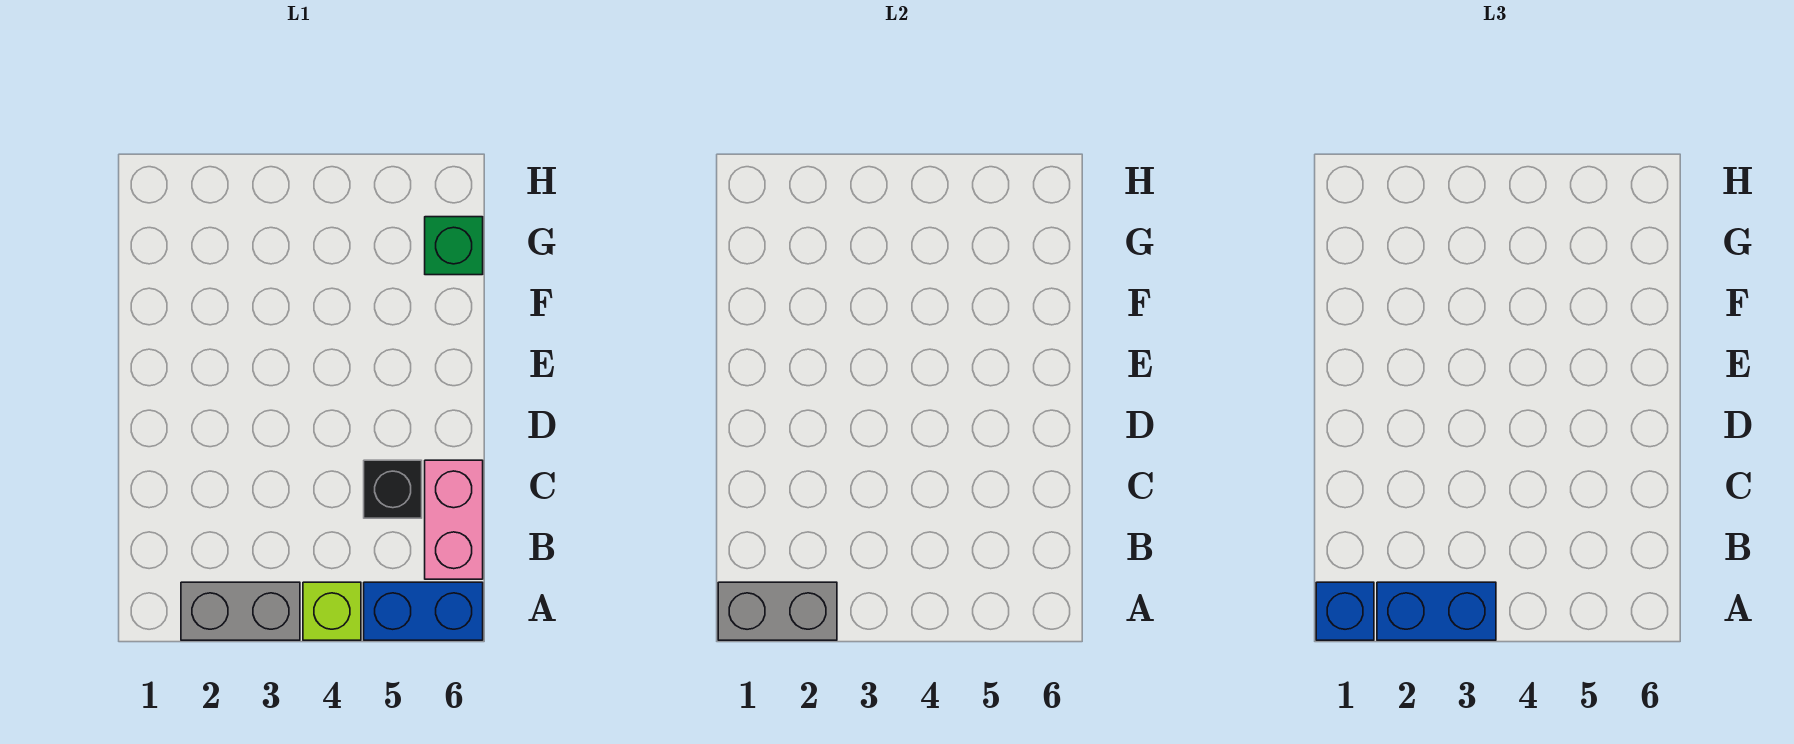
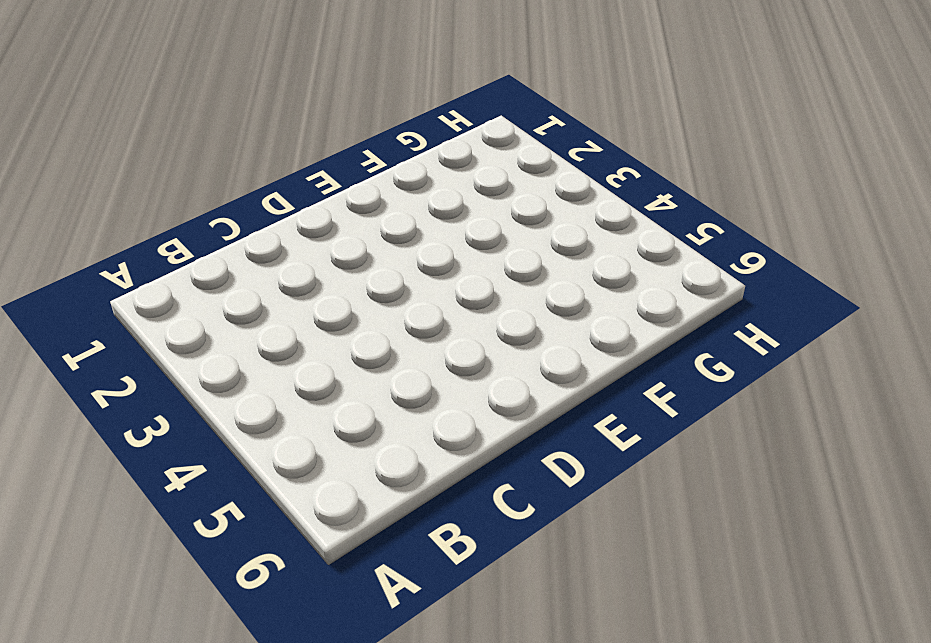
none -> grey 1x2 brick [181,582,300,640]
none -> lime 1x1 brick [303,582,361,640]

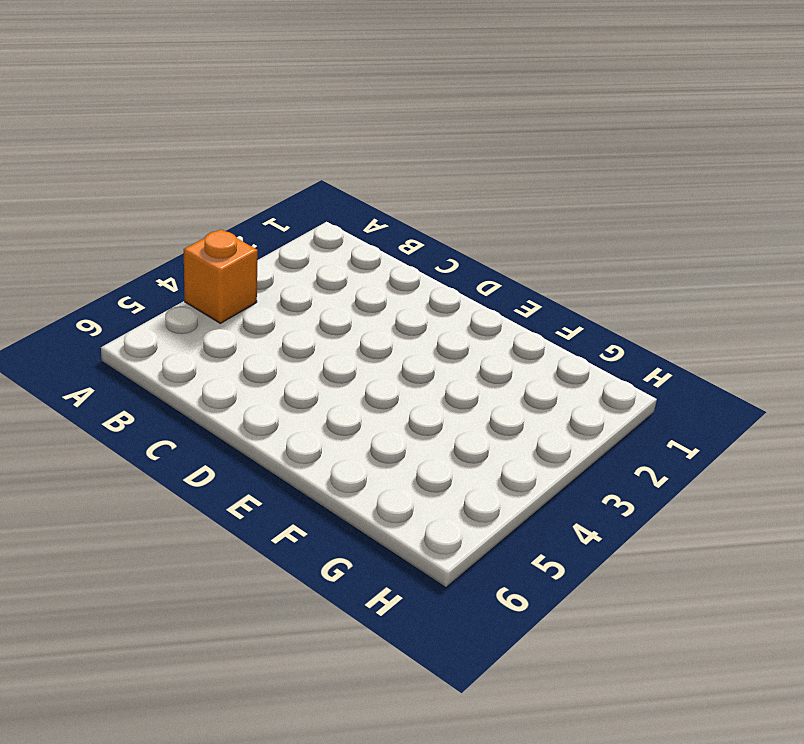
orange 1x1 brick [184,230,258,323] -> lime 1x1 brick [303,582,361,640]
none -> grey 1x2 brick [181,582,300,640]
none -> blue 1x2 brick [364,582,483,640]

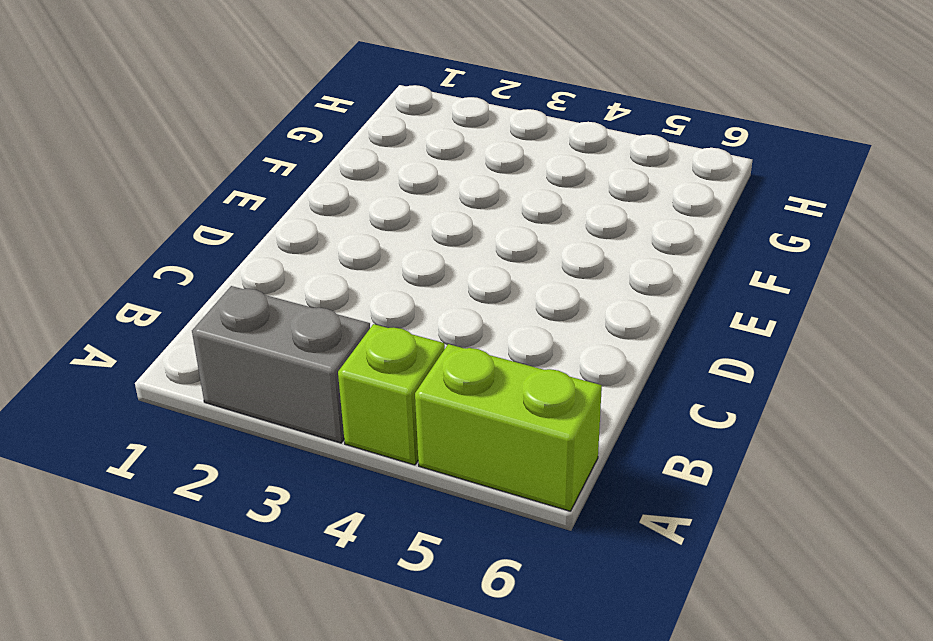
lime 1x2 brick [415,344,602,511] -> blue 1x2 brick [364,582,483,640]
none -> pink 1x2 brick [425,460,483,579]
none -> black 1x1 brick [364,460,422,518]

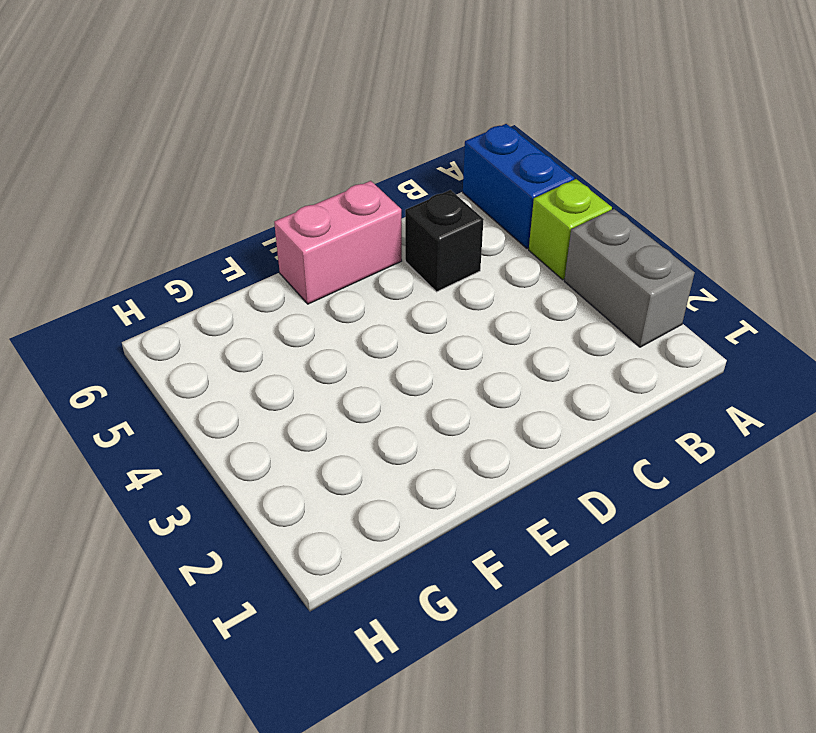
pink 1x2 brick [274,181,402,304] -> pink 1x2 brick moved to [425,460,483,579]
none -> green 1x1 brick [425,217,483,275]
none -> grey 1x2 brick [718,582,837,640]

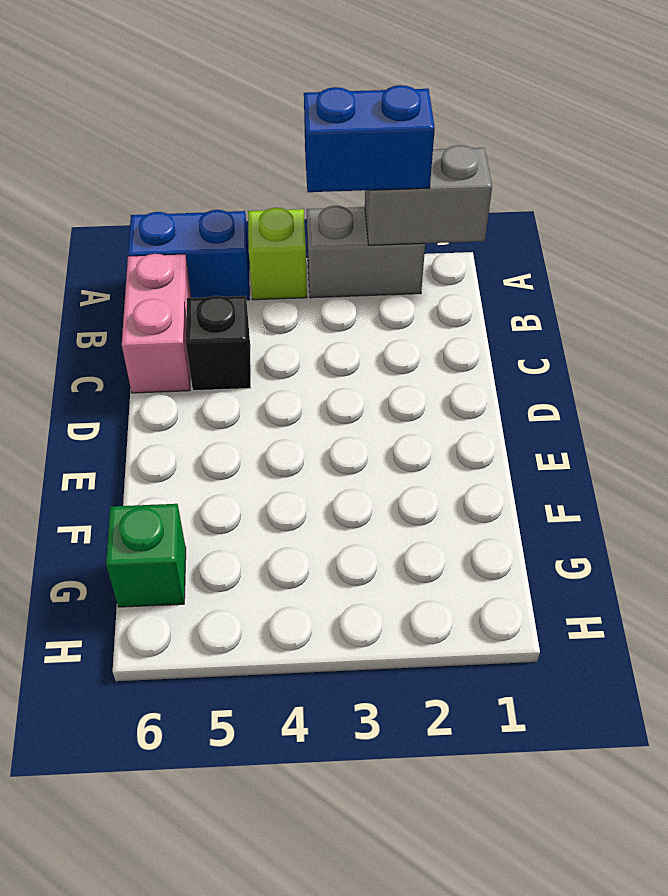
none -> blue 1x1 brick [1316,582,1374,640]

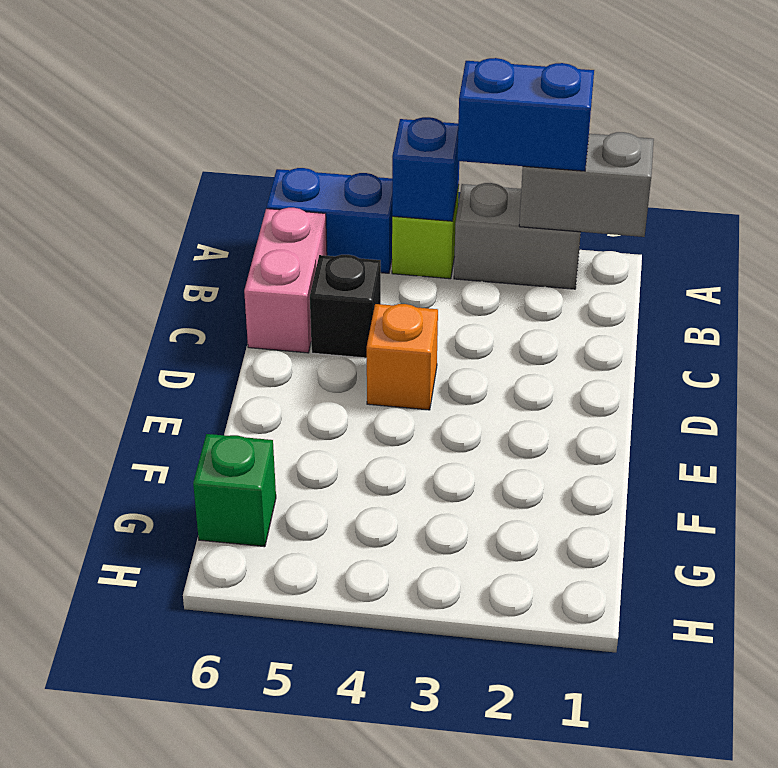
blue 1x1 brick [392,117,459,221] -> blue 1x1 brick moved to [1316,582,1374,640]
orange 1x1 brick [367,304,438,410] -> none

